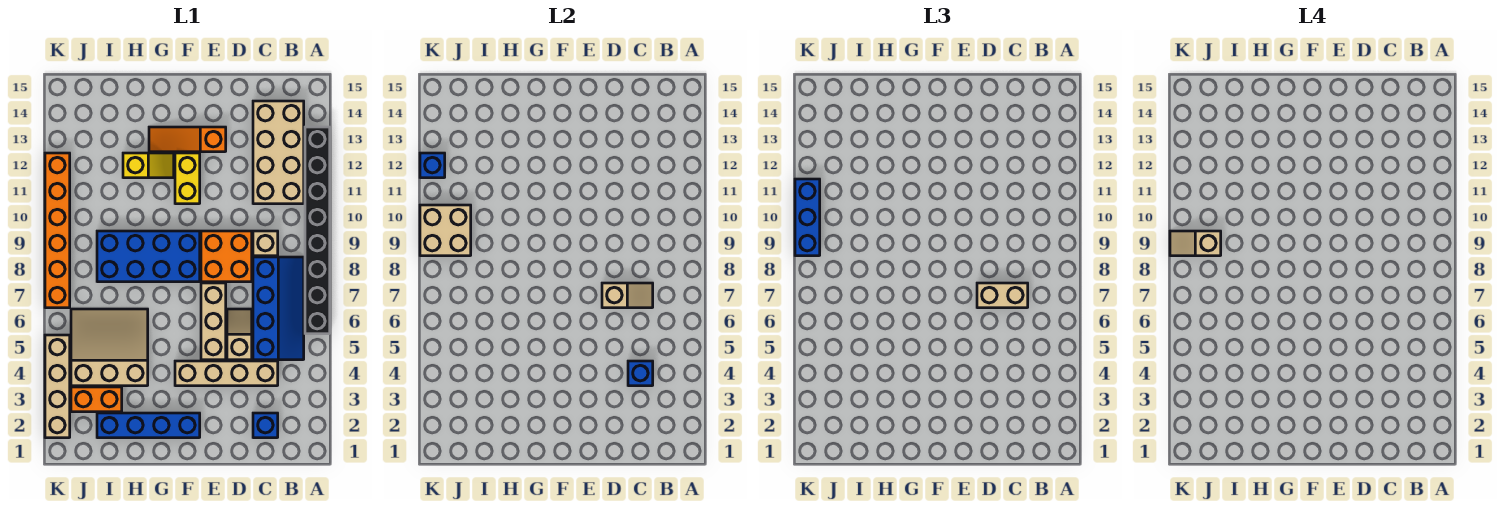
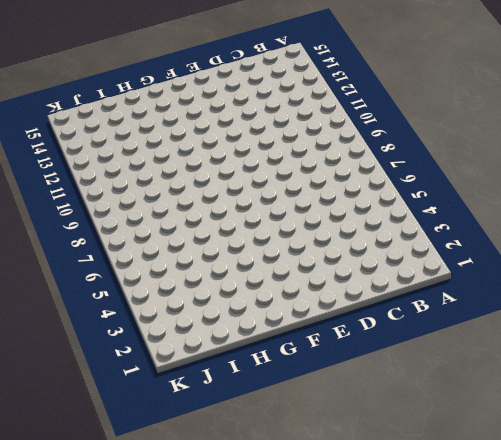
none -> black 1x8 brick [305,127,330,334]
none -> blue 2x4 slope [253,257,304,360]
none -> tan 2x4 brick [253,101,304,204]

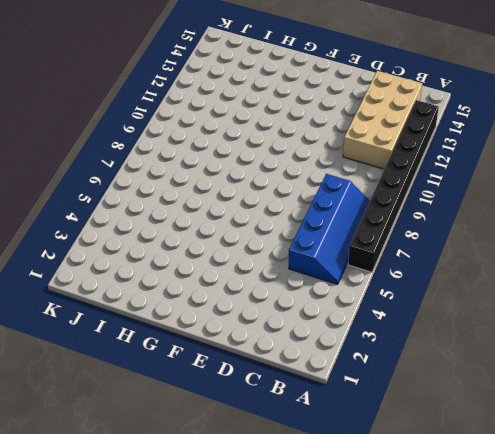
none -> blue 1x1 brick [253,413,278,438]
none -> tan 1x4 brick [175,361,278,386]
none -> tan 1x1 brick [253,231,278,256]

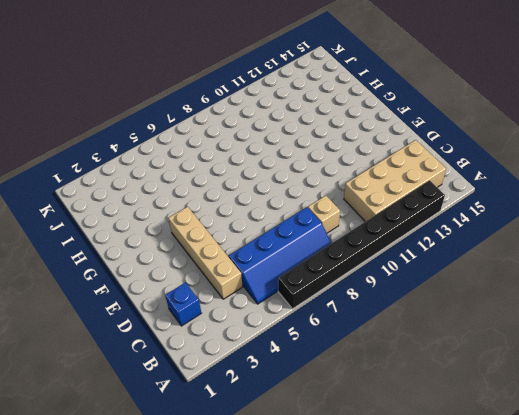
none -> tan 1x2 slope [227,309,252,360]
none -> orange 2x2 brick [201,231,252,282]
none -> tan 1x3 brick [201,283,226,360]

